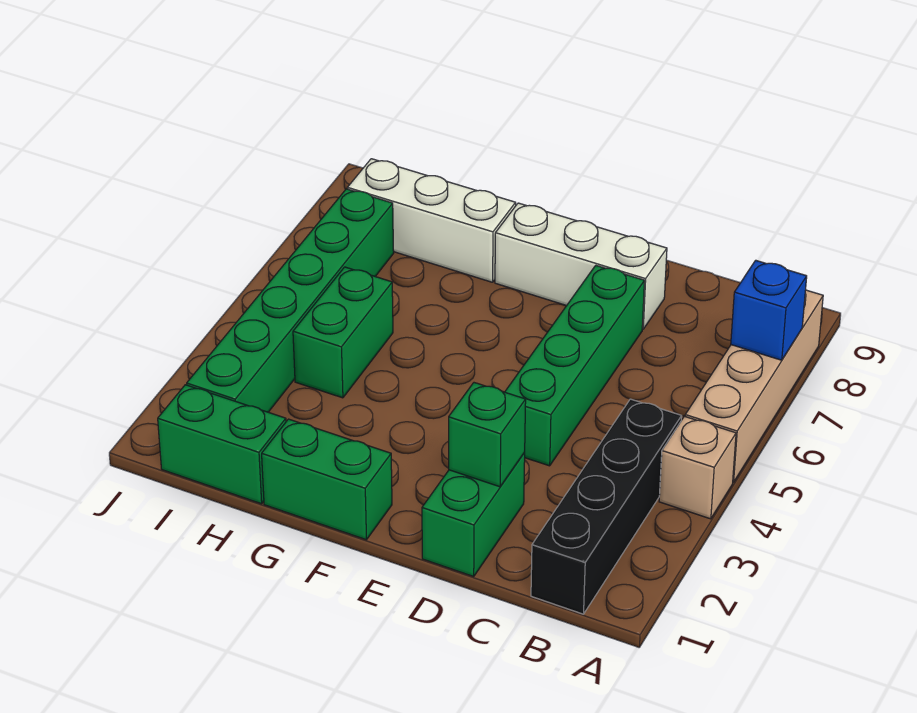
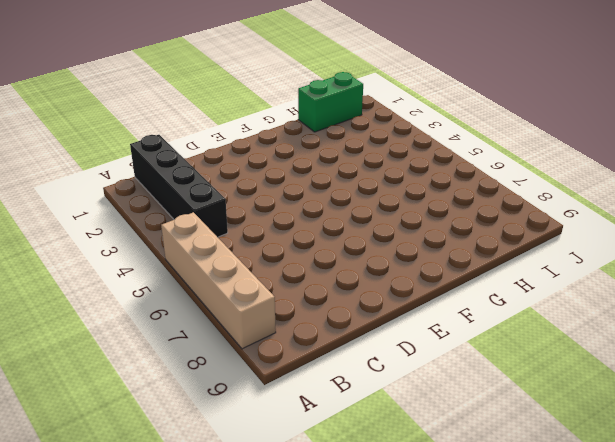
none -> tan 1x1 brick [659,416,736,519]
none -> green 1x2 brick [422,453,525,576]
none -> green 1x4 brick [505,266,645,466]

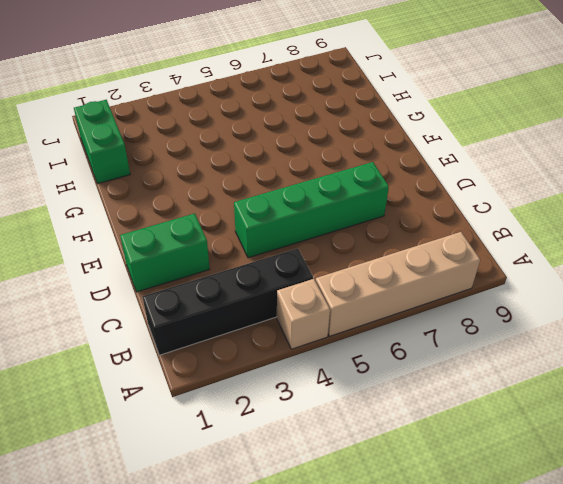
none -> white 1x3 brick [495,203,667,329]
none -> green 1x2 brick [262,419,392,540]
none -> white 1x3 brick [347,159,516,282]

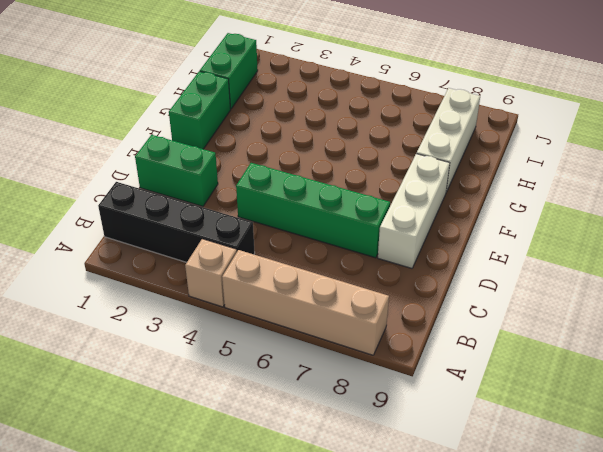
none -> green 1x2 brick [293,267,393,398]
none -> green 1x6 brick [187,189,394,412]
none -> blue 1x1 brick [731,260,807,360]

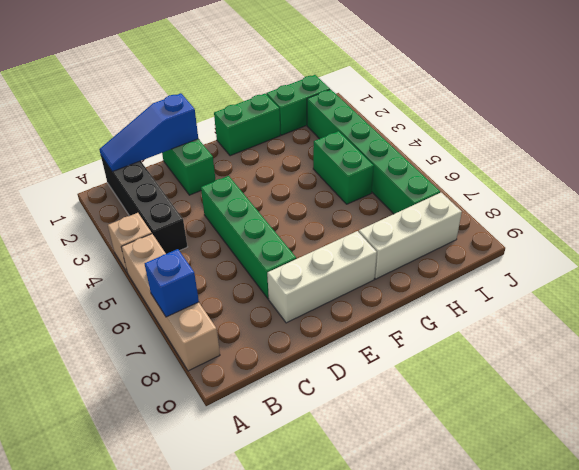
blue 1x3 slope [99,93,198,172] -> none
none -> green 1x1 brick [449,383,526,487]

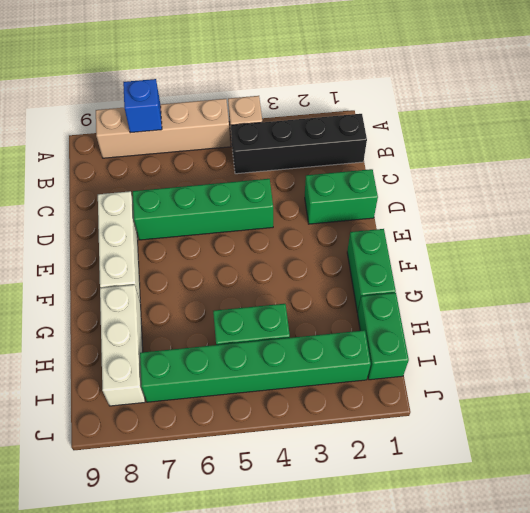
none -> green 1x1 brick [449,383,526,487]

